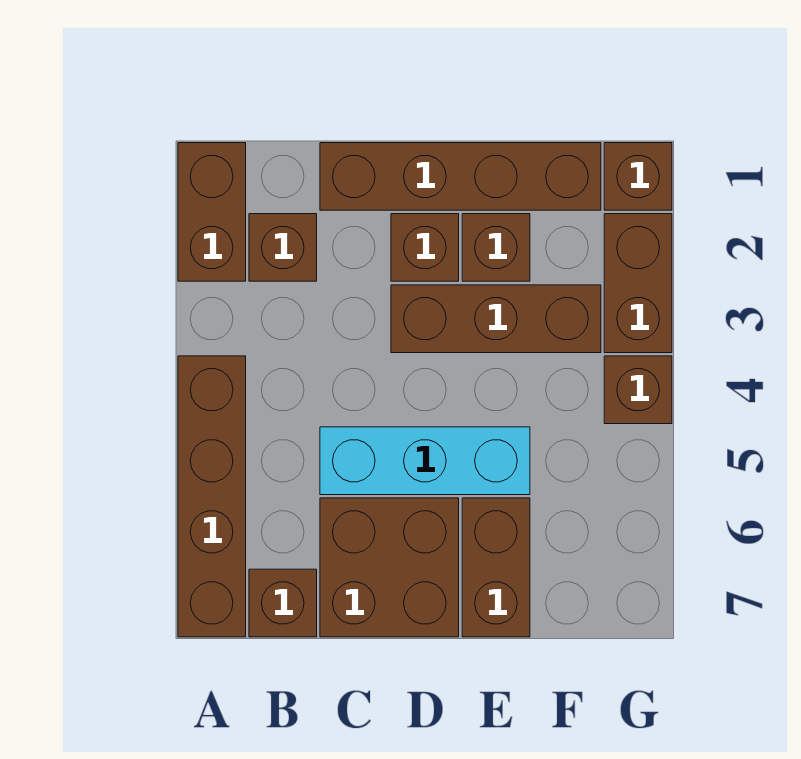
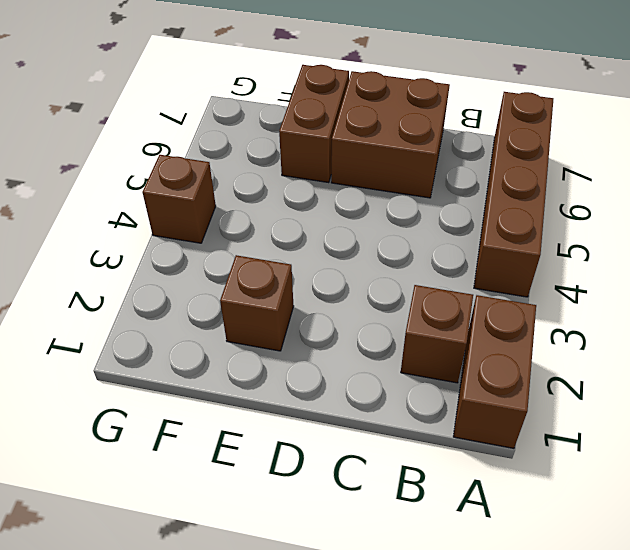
none -> brown 1x1 brick [249,569,317,637]
none -> brown 1x4 brick [320,143,601,210]
none -> cyan 1x3 brick [320,427,530,495]

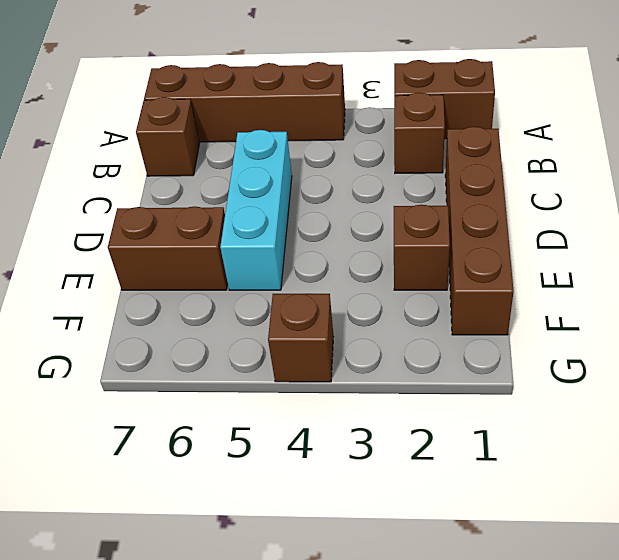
none -> brown 2x2 brick [320,498,459,637]
none -> brown 1x1 brick [391,214,459,281]
none -> brown 1x3 brick [391,285,601,353]

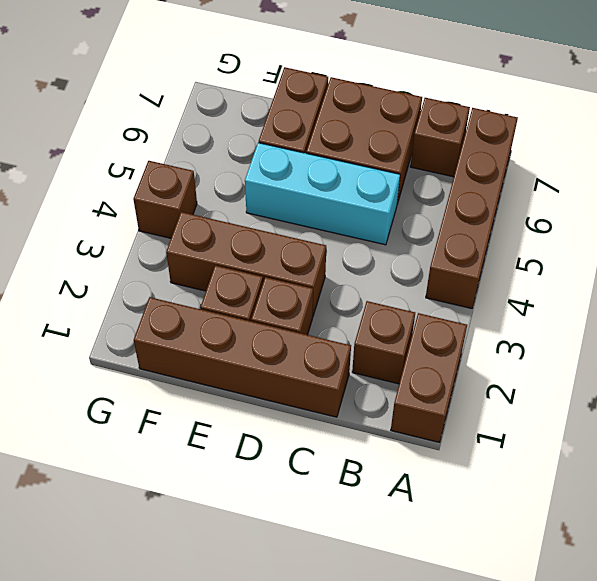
none -> brown 1x1 brick [604,143,672,210]
none -> brown 1x2 brick [604,214,672,353]

